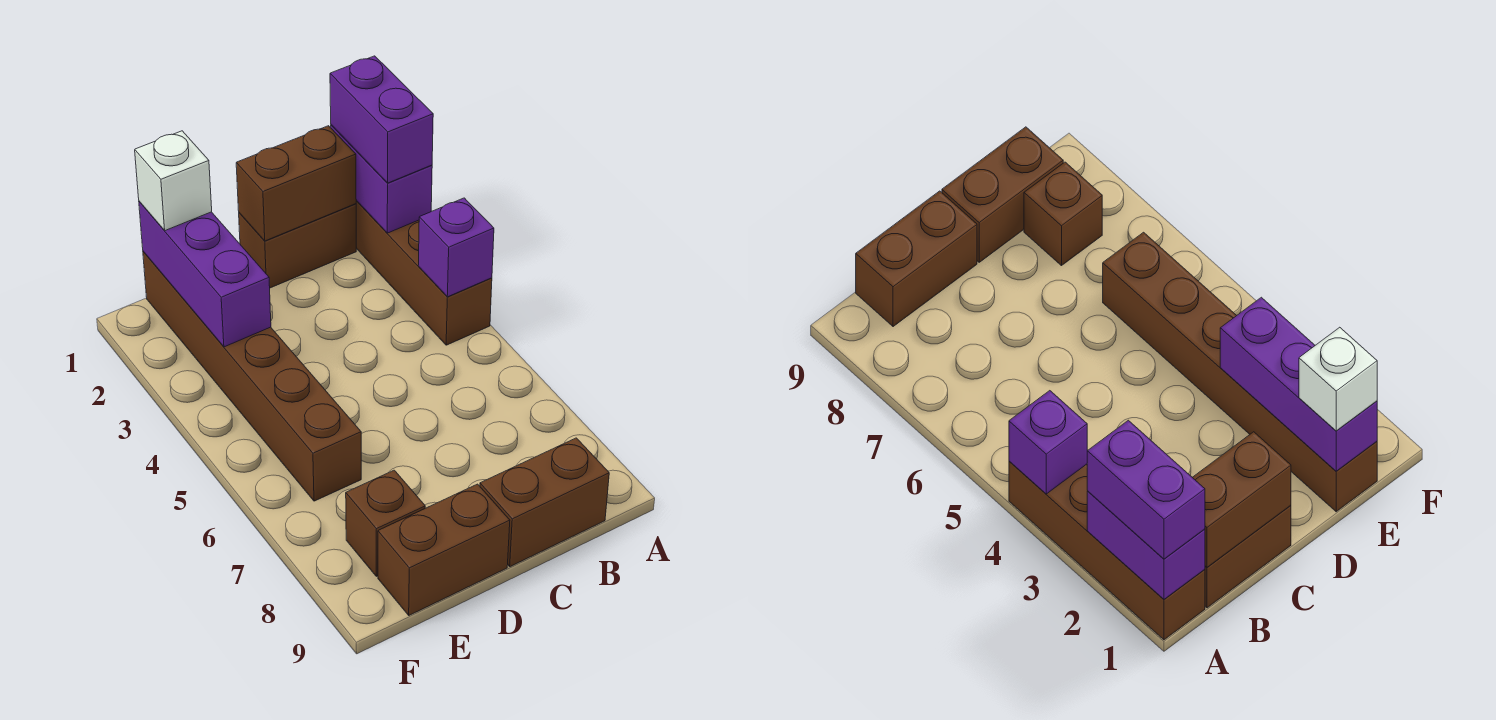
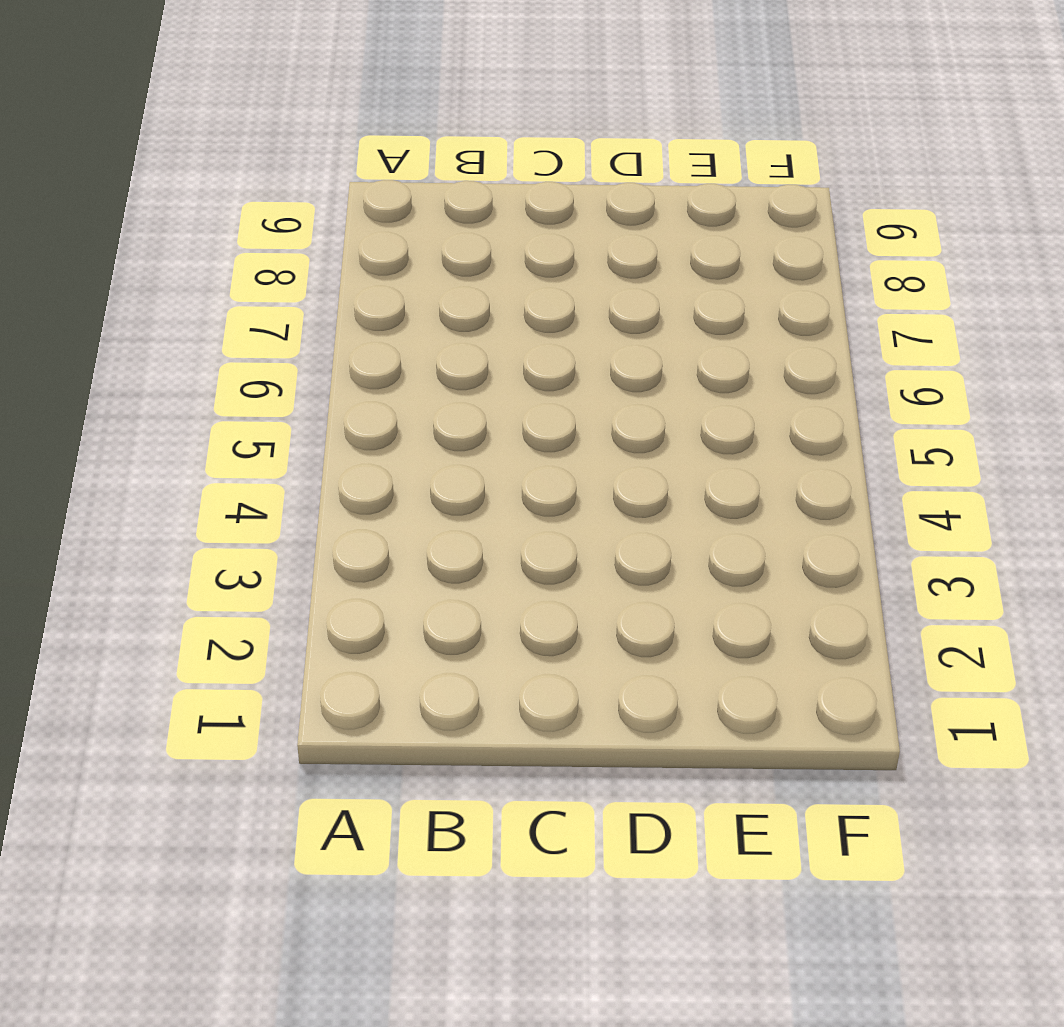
none -> brown 1x4 brick [356,201,492,345]
none -> brown 1x2 brick [239,204,356,288]
none -> brown 1x2 brick [480,438,609,567]

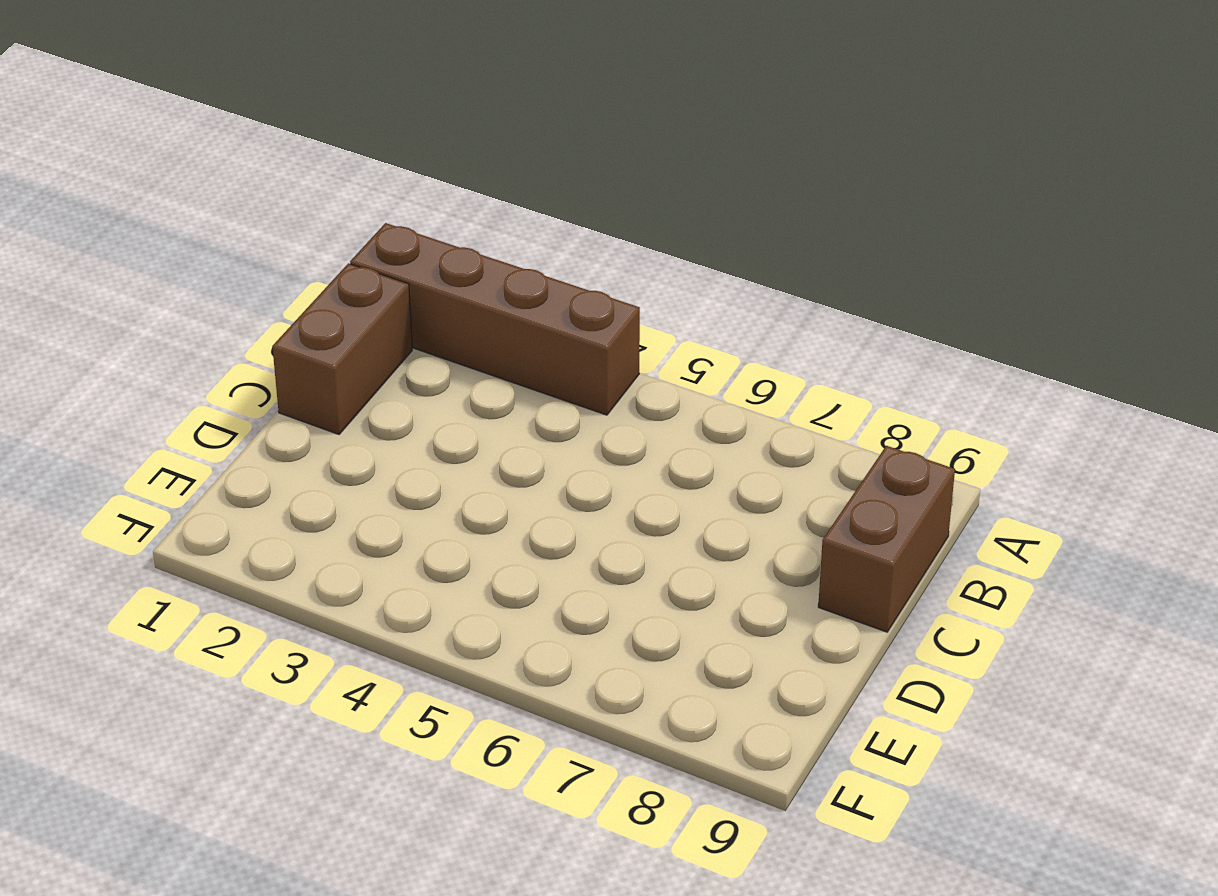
none -> brown 1x2 brick [378,484,510,615]
none -> brown 1x6 brick [143,251,361,501]
none -> brown 1x1 brick [346,470,425,576]

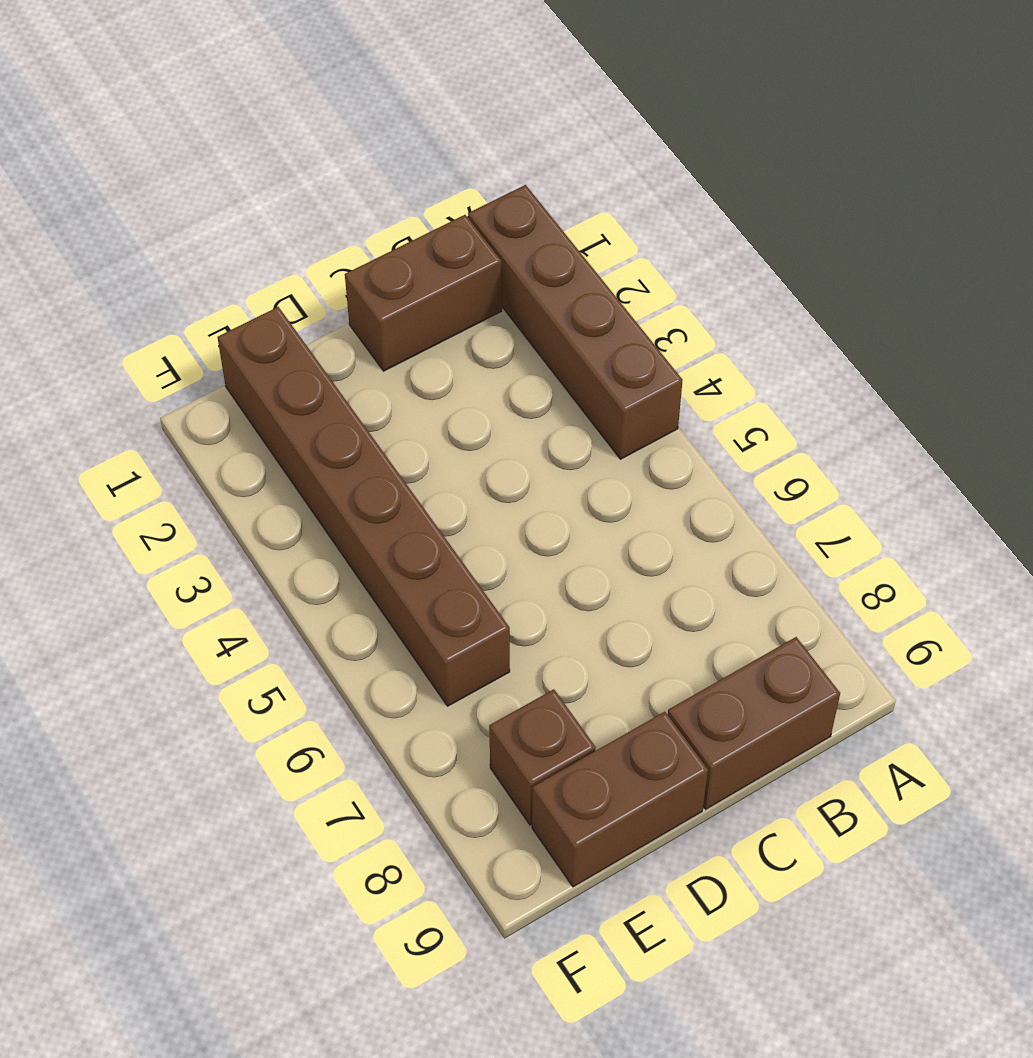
none -> purple 1x2 brick [331,125,432,233]
none -> purple 1x1 brick [418,198,494,297]
none -> brown 1x2 brick [236,126,356,241]

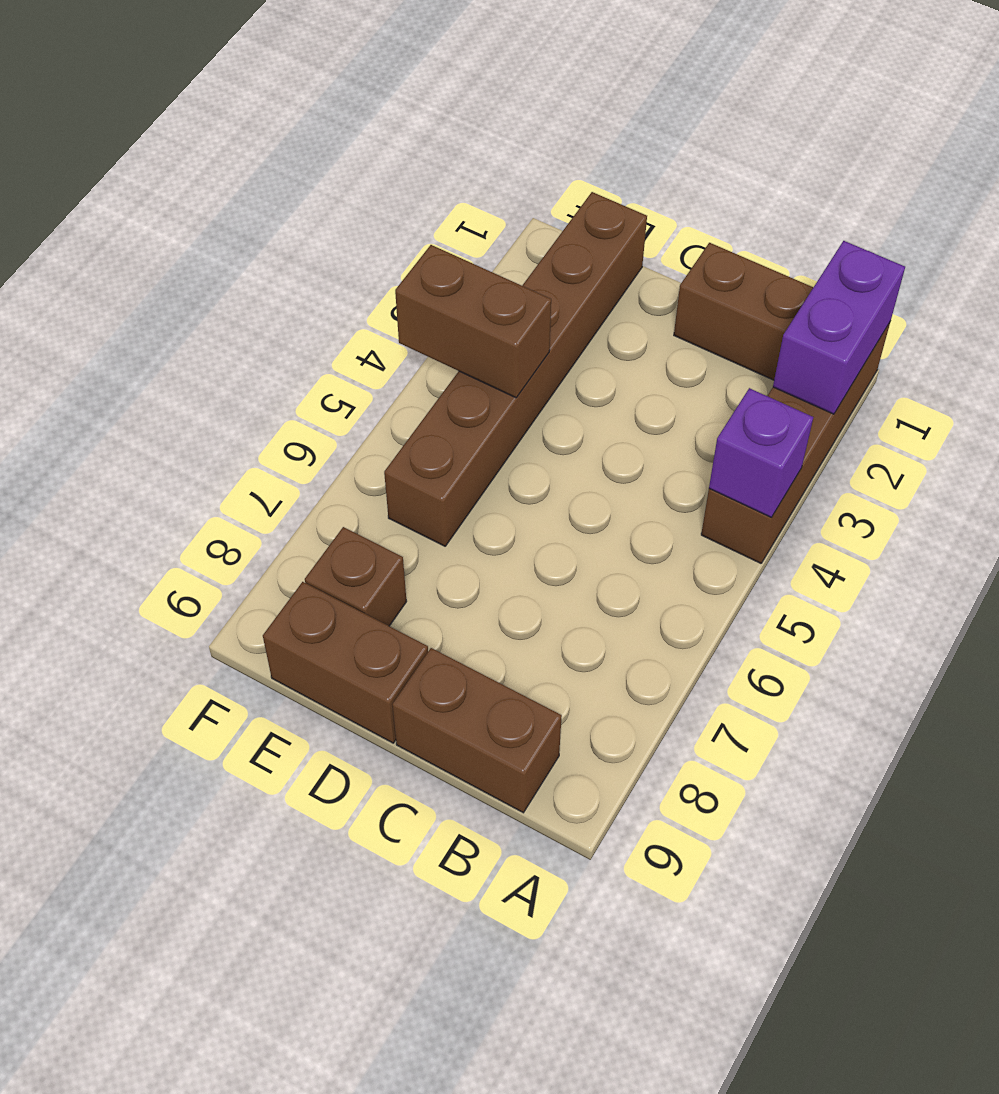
brown 1x2 brick [395,245,551,398] -> brown 1x2 brick moved to [236,126,356,241]
none -> purple 1x3 brick [139,201,271,347]
none -> purple 1x2 brick [330,56,433,183]
none -> white 1x1 brick [135,131,212,231]

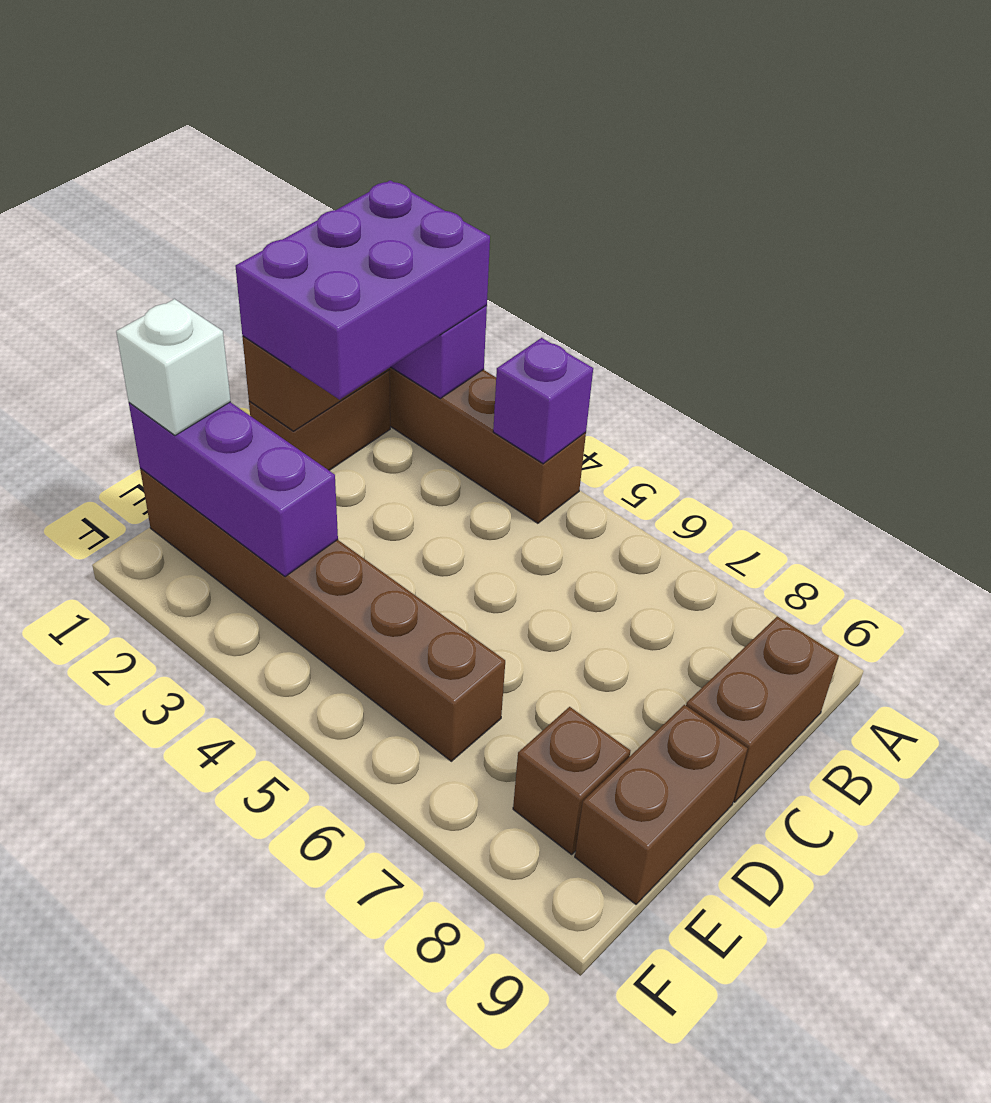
purple 2x3 brick [235,180,490,400] -> purple 1x2 brick [330,56,433,183]

